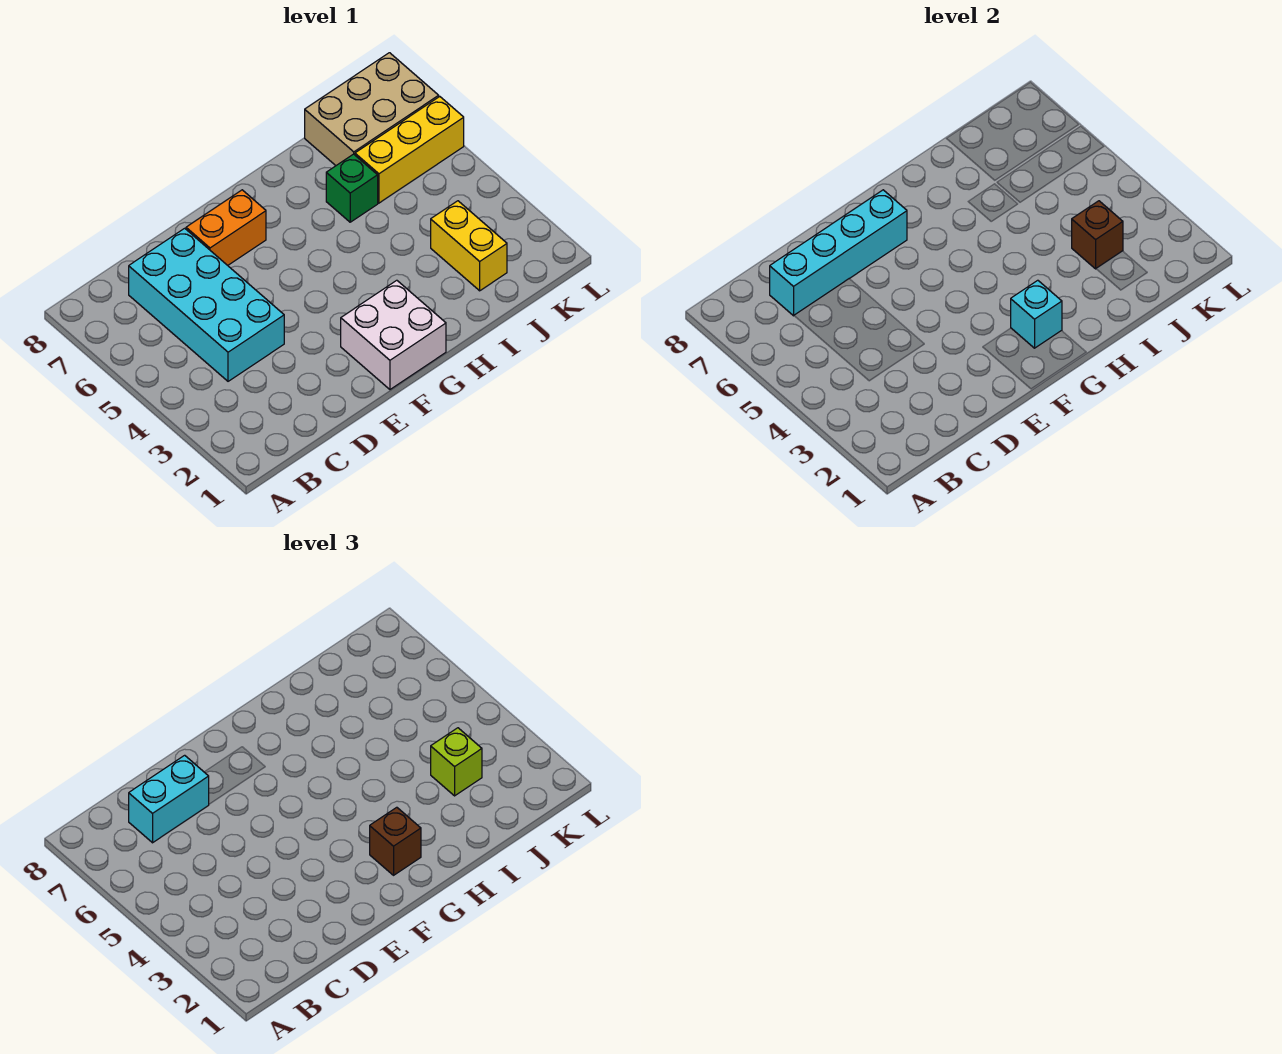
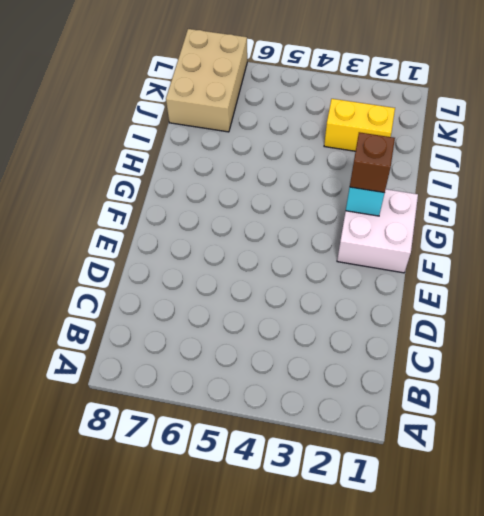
none -> cyan 2x4 brick [129,228,284,381]
none -> orange 1x2 brick [186,190,266,265]
none -> green 1x1 brick [326,154,378,222]

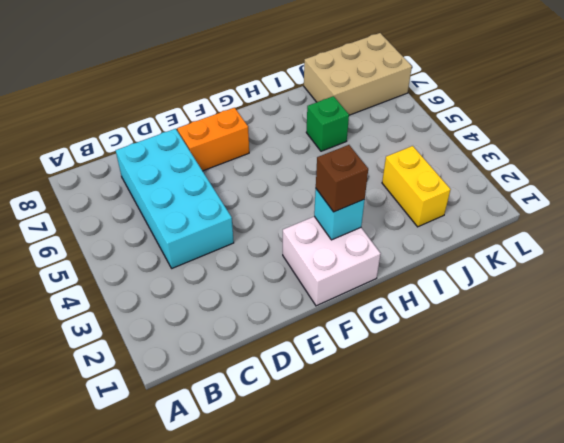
none -> yellow 1x3 brick [355,97,464,203]
none -> cyan 1x4 brick [770,190,907,316]
none -> brown 1x1 brick [1072,201,1123,269]

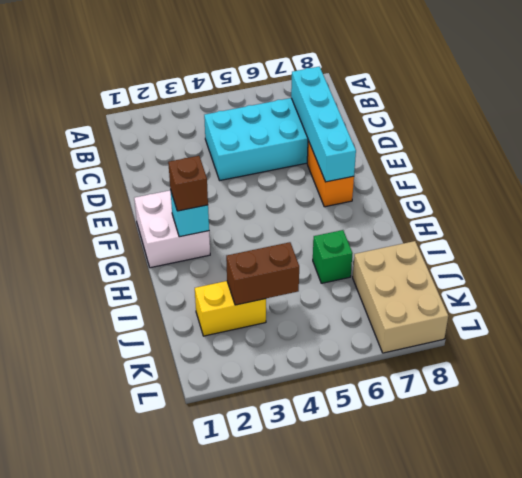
brown 1x2 brick [226,242,299,305] -> brown 1x1 brick [1072,201,1123,269]
none -> yellow 1x3 brick [355,97,464,203]
none -> cyan 1x2 brick [129,755,209,843]
none -> lime 1x1 brick [431,728,482,796]

